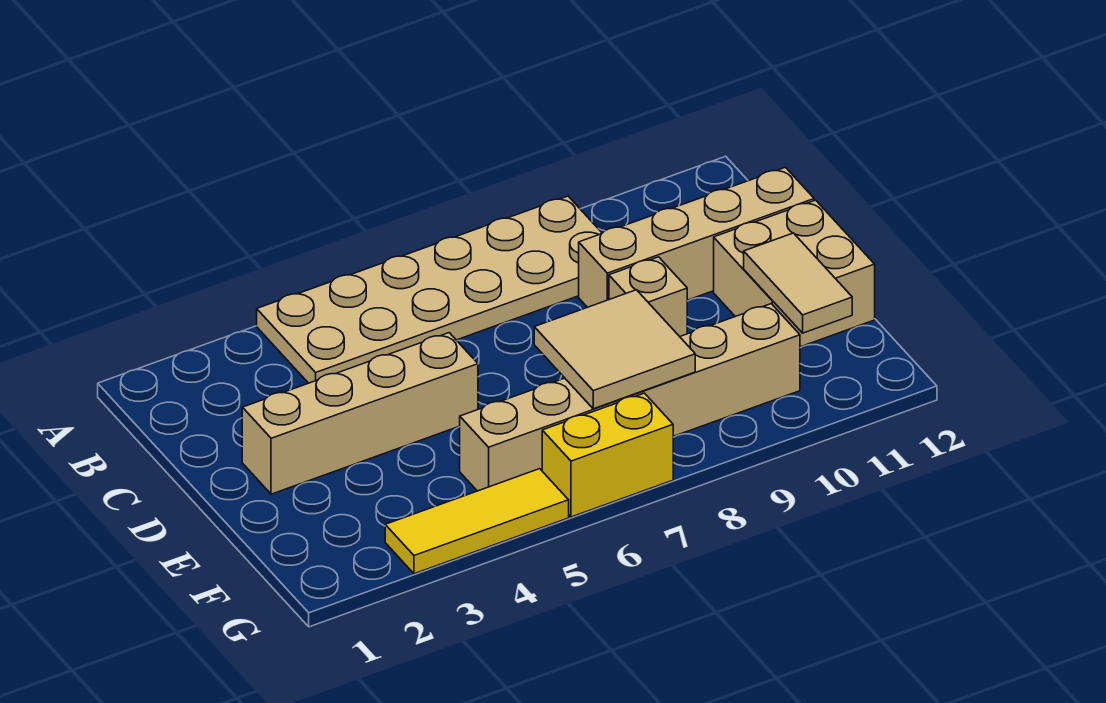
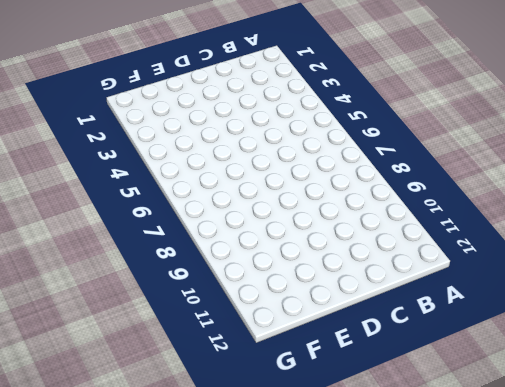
none -> tan 2x6 plate [257,196,602,383]
none -> tan 1x4 brick [579,167,814,307]

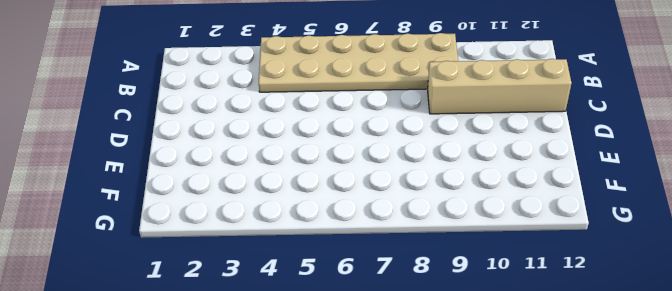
none -> tan 1x4 brick [242,333,478,494]
none -> tan 1x1 brick [609,257,687,337]

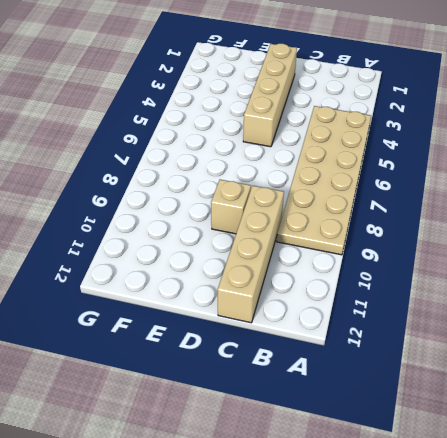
none -> tan 2x2 brick [714,200,875,347]
none -> tan 1x6 brick [460,304,800,491]

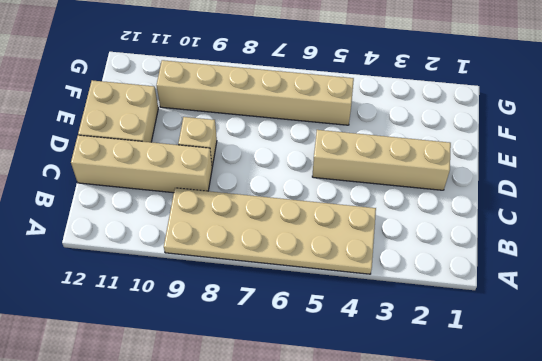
none -> yellow 1x3 tile [385,469,569,574]
none -> yellow 1x2 brick [542,393,673,517]

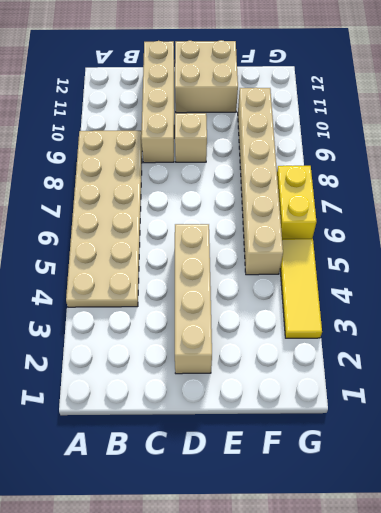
none -> tan 2x2 tile [534,290,695,409]
none -> tan 1x2 tile [744,233,852,333]

